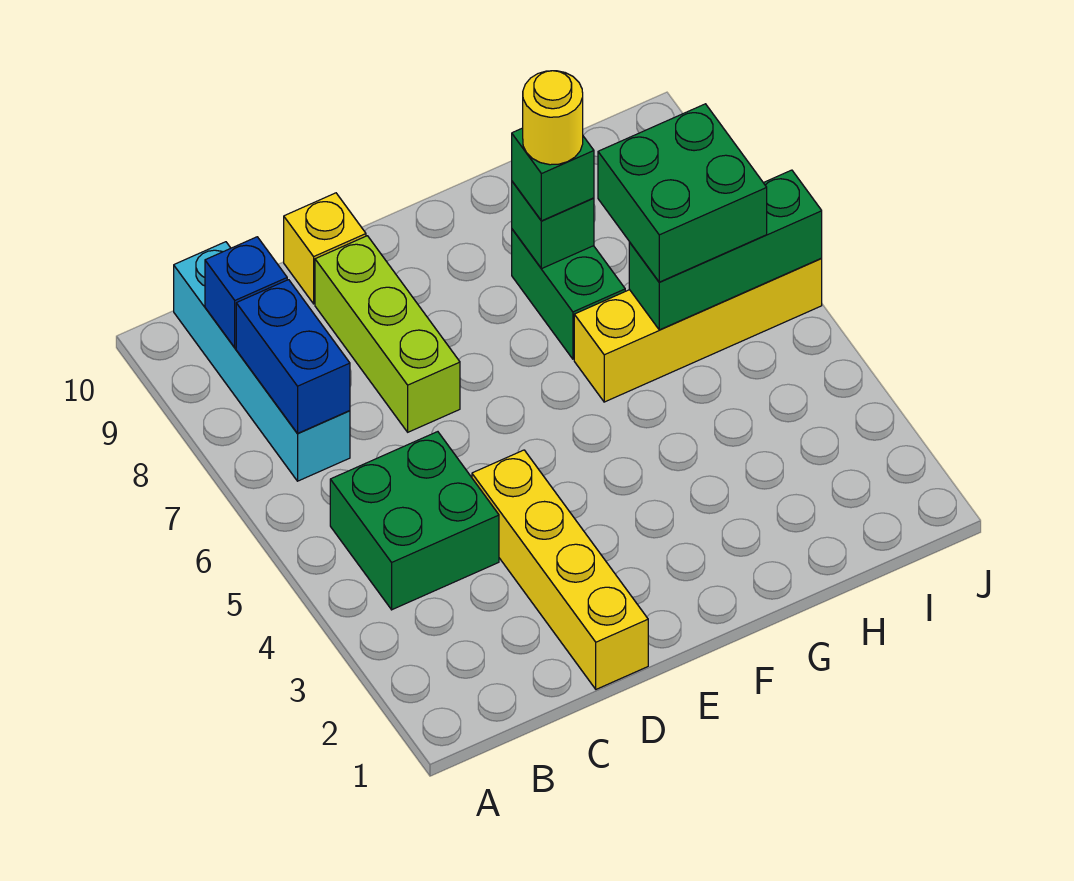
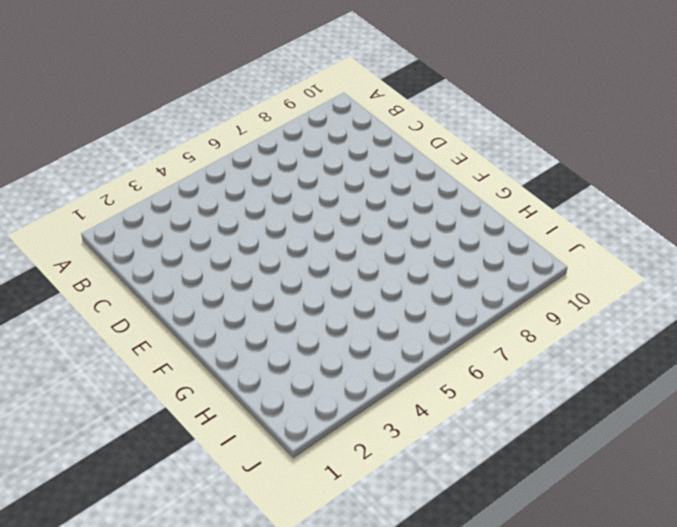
none -> green 2x2 brick [330,432,499,610]
none -> cyan 1x4 brick [174,242,350,481]
none -> yellow 1x4 brick [472,450,648,689]

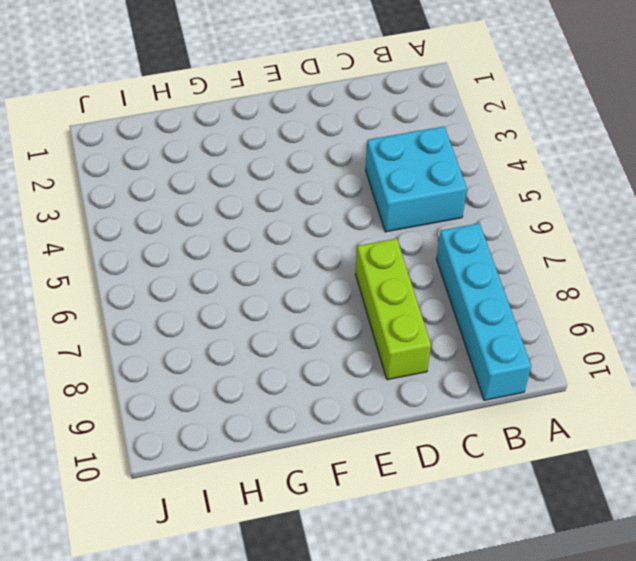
cyan 2x2 brick [365,126,467,232] -> green 2x2 brick [330,432,499,610]
none -> yellow 1x4 brick [472,450,648,689]
none -> yellow 1x1 brick [284,193,366,304]
none -> yellow 1x4 brick [574,259,822,402]

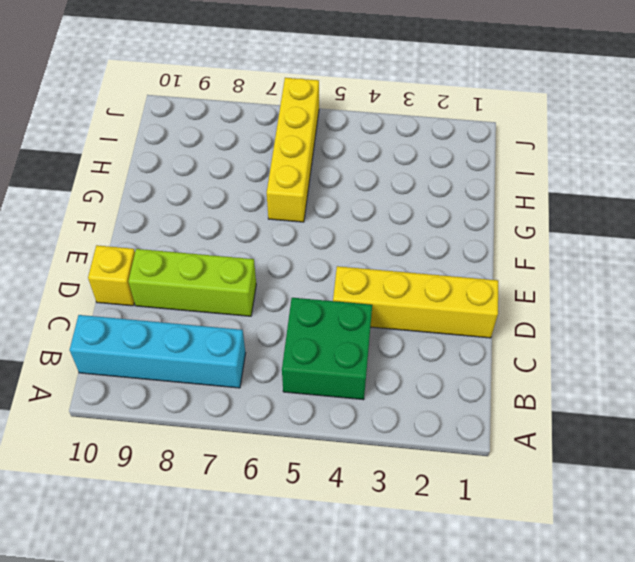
none -> green 1x2 brick [512,229,625,359]
none -> blue 1x2 brick [236,280,350,433]
none -> blue 1x1 brick [205,237,287,348]

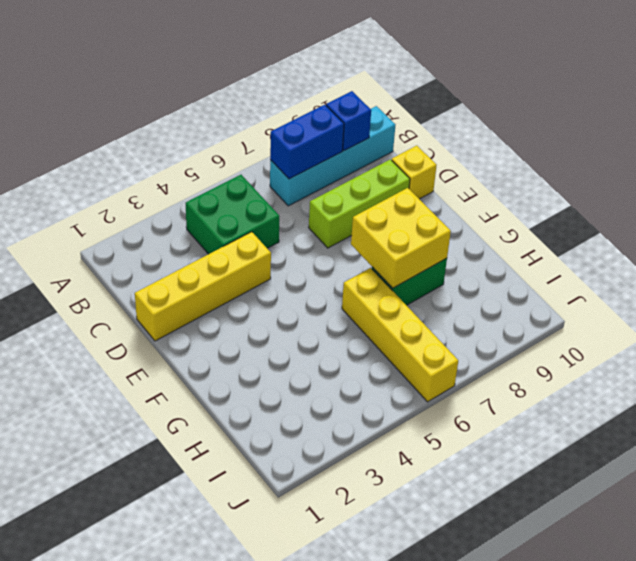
yellow 2x2 brick [351,188,451,288] -> green 1x1 brick [512,182,594,269]
none -> green 1x3 brick [629,170,822,330]
none -> green 1x1 brick [512,128,594,221]
none -> green 2x2 brick [598,104,767,282]

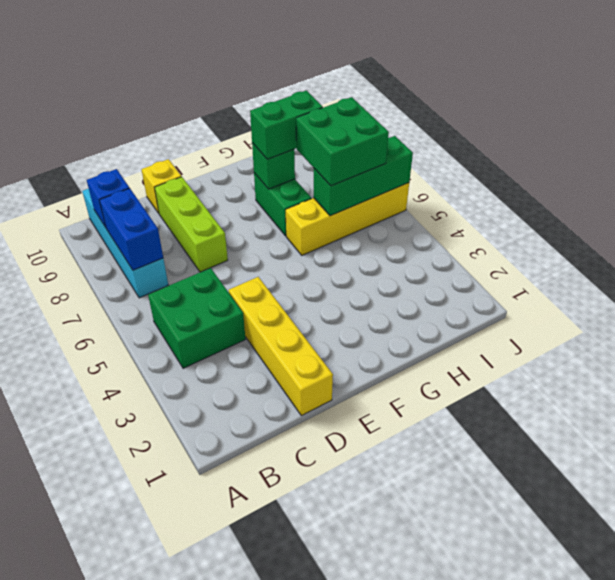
green 1x2 brick [250,91,323,159] -> green 1x1 brick [512,128,594,221]
none -> yellow 1x1 round brick [523,71,583,165]

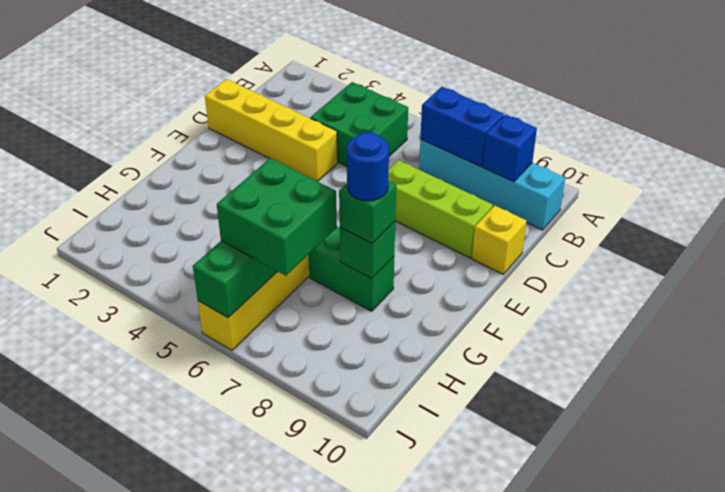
blue 1x1 round brick [347,132,389,201] -> yellow 1x1 round brick [523,71,583,165]

